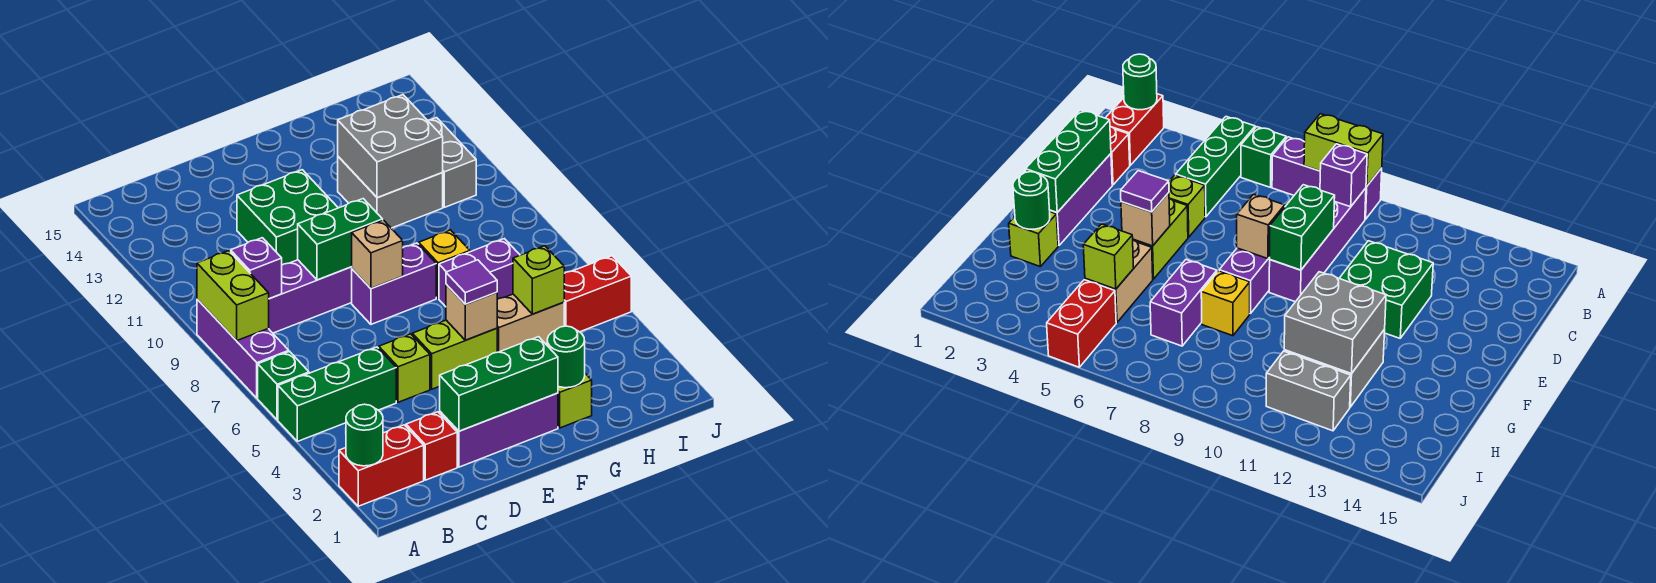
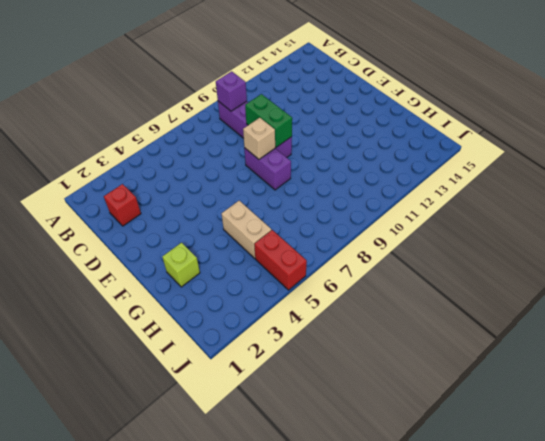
none -> red 1x2 brick [339,425,424,506]
none -> green 1x3 brick [278,347,396,441]
none -> green 1x1 brick [258,352,309,420]

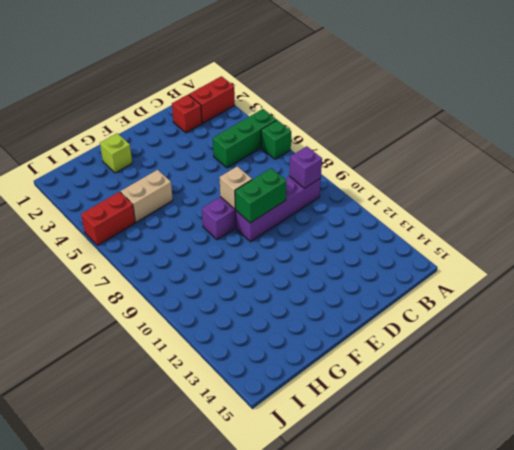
none -> purple 1x3 brick [197,299,289,398]
none -> purple 1x3 brick [440,393,558,467]
none -> lime 1x1 brick [379,334,430,402]

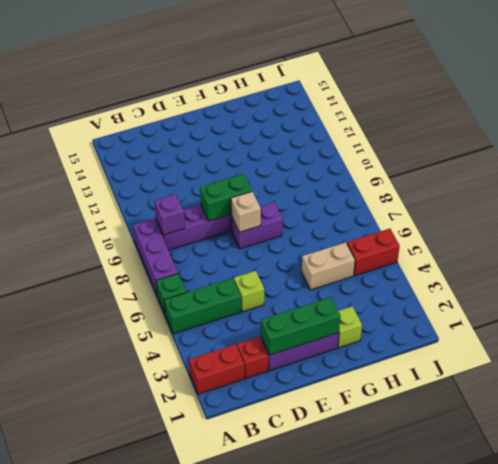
none -> green 2x2 brick [237,170,338,265]
none -> lime 1x2 brick [412,320,497,389]
none -> purple 1x2 brick [439,239,520,307]

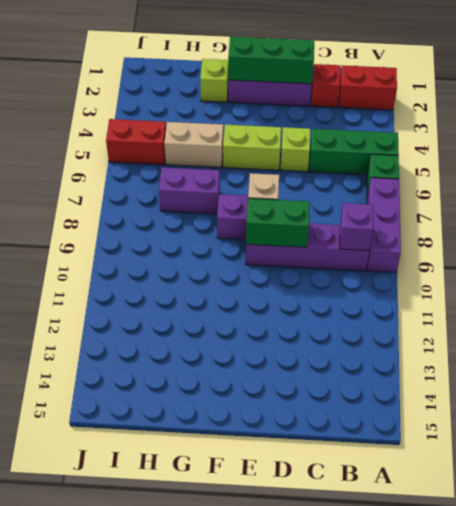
none -> green 2x2 brick [237,170,338,265]
none -> yellow 1x1 brick [419,230,470,298]
none -> grey 2x2 brick [338,157,443,228]

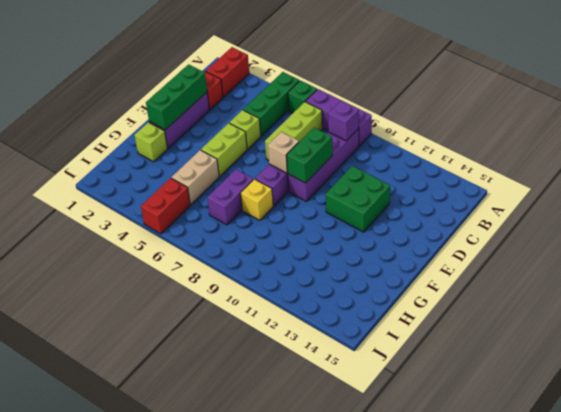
lime 1x3 brick [265,102,323,160] -> none
none -> grey 2x2 brick [338,157,443,228]
none -> grey 1x2 brick [428,118,476,207]
none -> green 1x1 round brick [346,404,383,466]

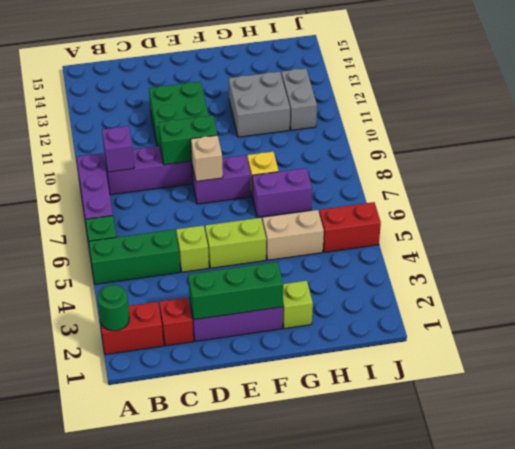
none -> lime 1x2 brick [197,251,269,341]
none -> tan 1x1 brick [446,284,497,340]
none -> green 1x1 round brick [547,326,585,388]

